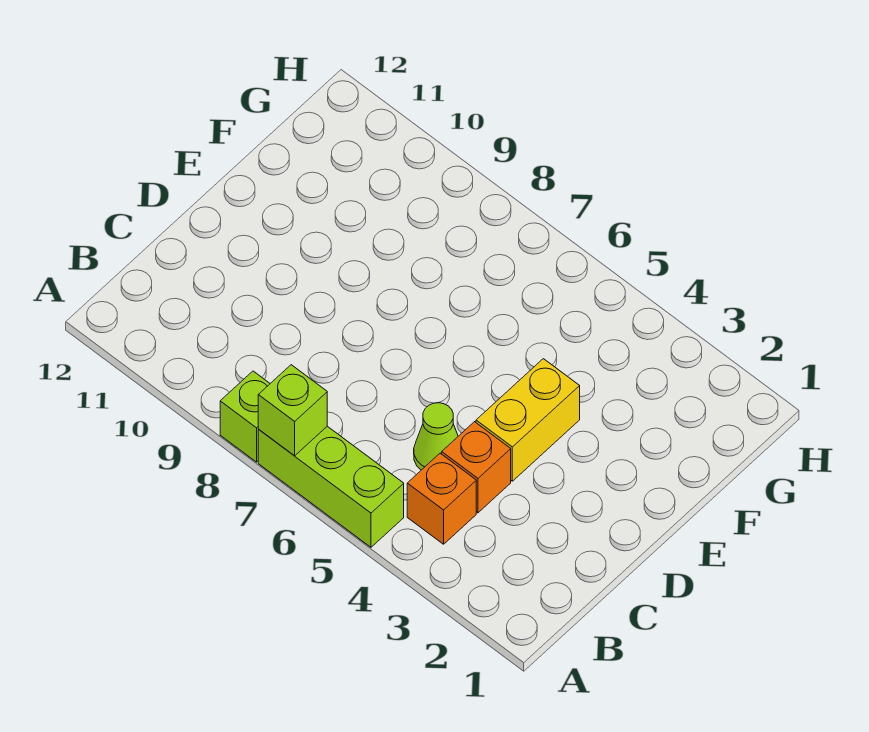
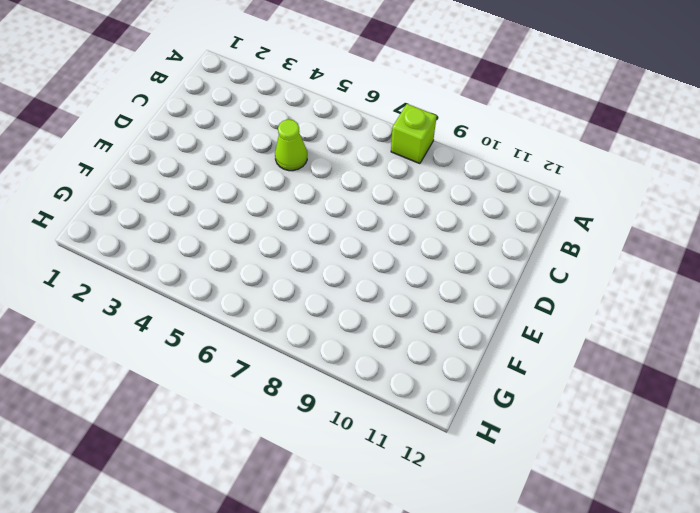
none -> lime 1x3 brick [258,426,404,547]
none -> orange 1x1 brick [407,453,476,544]

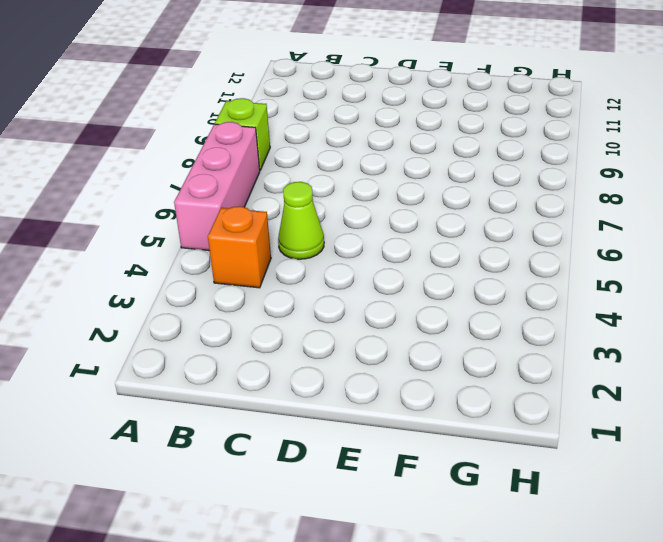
pink 1x3 brick [174,122,260,251] -> lime 1x3 brick [258,426,404,547]
none -> orange 1x1 brick [442,422,511,513]
none -> yellow 1x2 brick [476,359,580,481]

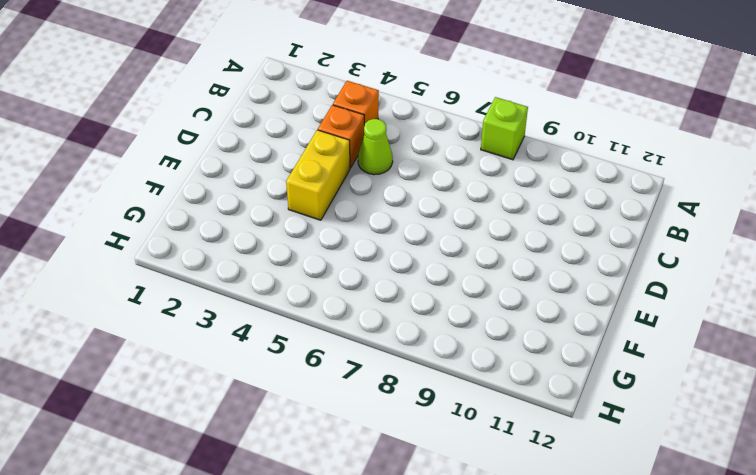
none -> lime 1x3 brick [258,426,404,547]
none -> lime 1x1 brick [258,365,327,456]

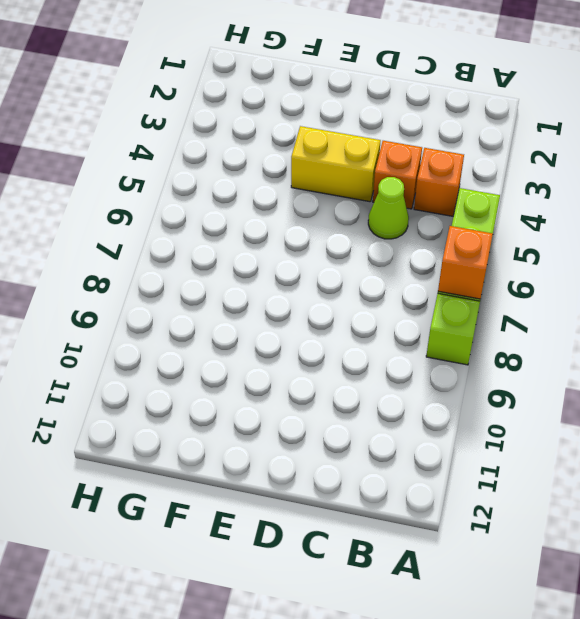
orange 1x1 brick [438,226,493,299] -> lime 1x1 brick [258,365,327,456]

